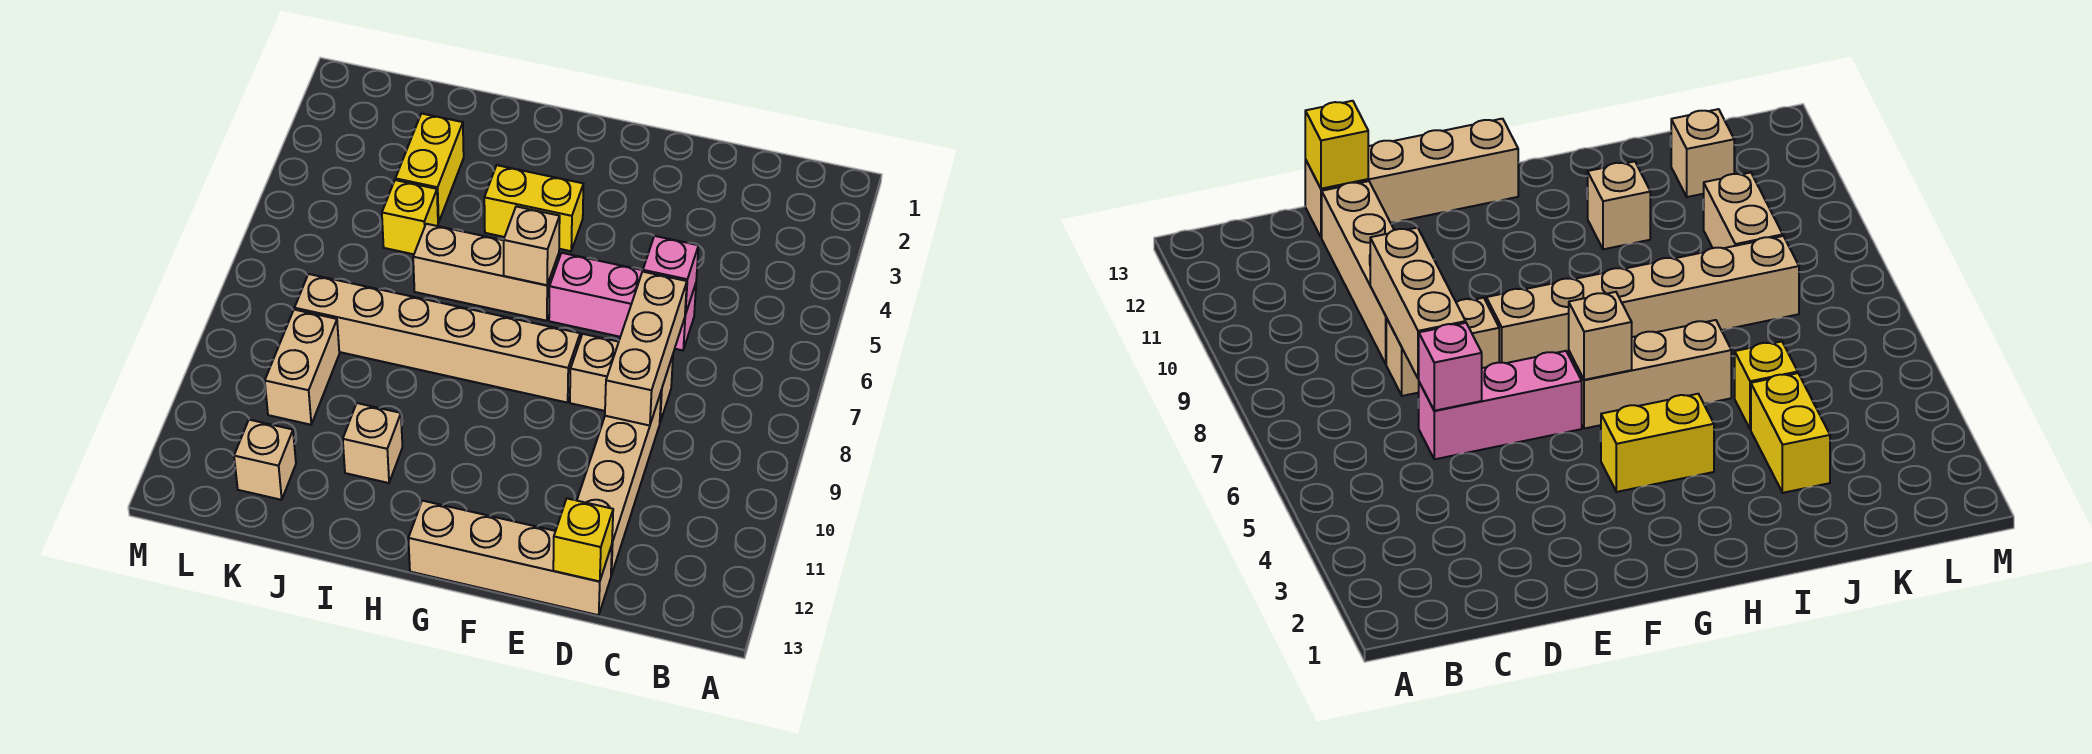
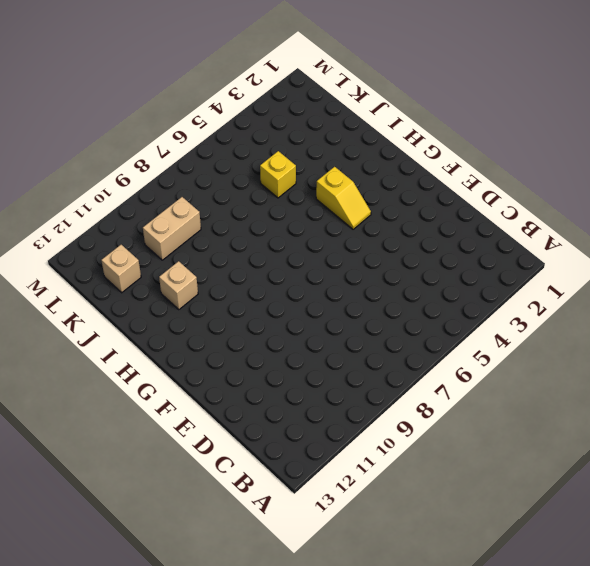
yellow 1x2 slope [316,167,371,229] -> yellow 1x2 brick [484,165,583,251]
none -> pink 1x3 brick [549,253,696,350]
none -> tan 1x2 brick [570,334,673,422]
none -> tan 1x4 brick [577,393,661,575]

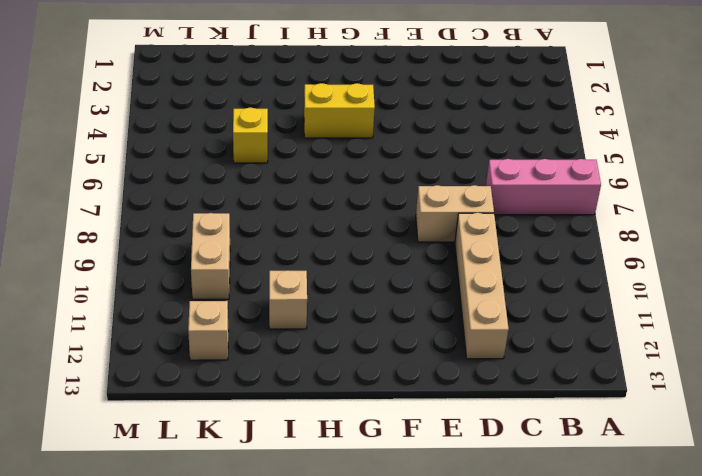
pink 1x3 brick [486,159,601,215] -> pink 1x3 brick moved to [549,253,696,350]
none -> tan 1x4 brick [408,501,612,615]
none -> tan 1x6 brick [295,274,580,403]
none -> tan 1x3 brick [413,224,559,321]

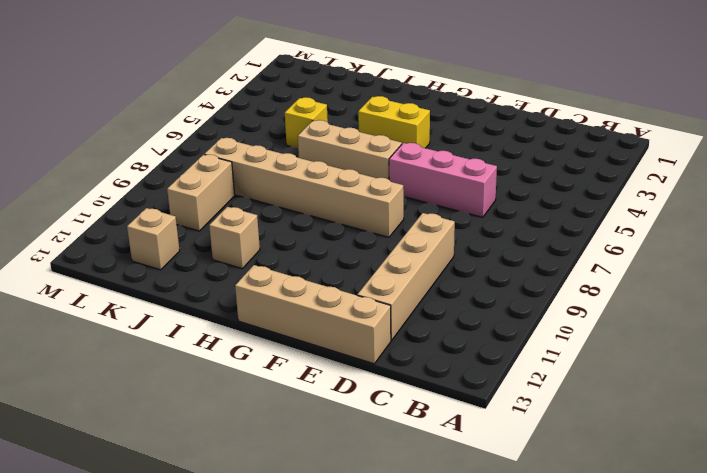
none -> tan 1x2 brick [570,334,673,422]
none -> yellow 1x2 brick [395,114,464,223]
none -> pink 1x1 brick [643,236,698,315]

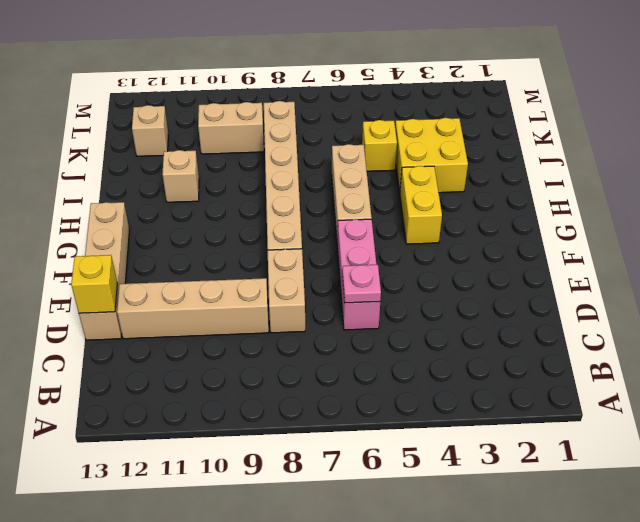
pink 1x1 plate [342,265,381,303] -> pink 1x1 brick [643,236,698,315]
yellow 2x2 brick [395,118,468,193] -> yellow 1x2 brick [395,114,464,223]
none -> tan 1x3 brick [605,272,687,426]
none -> tan 1x1 brick [504,206,560,285]

